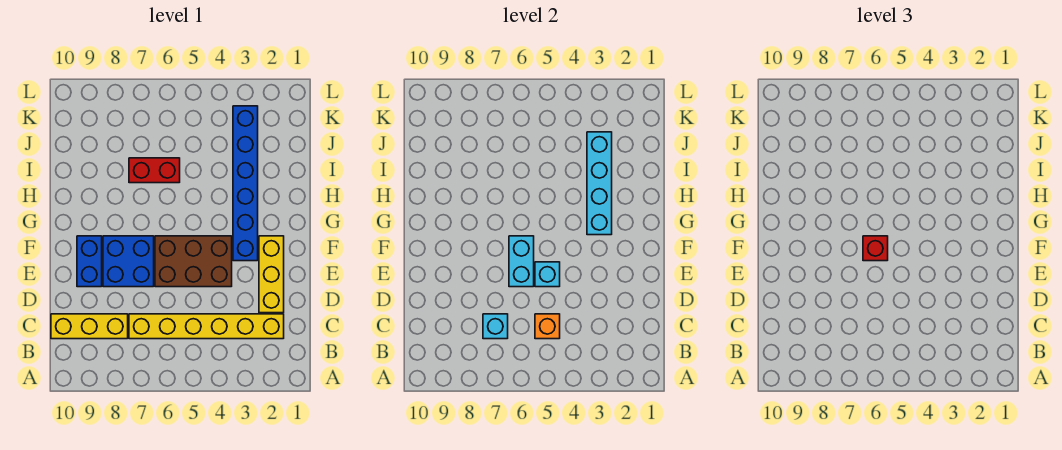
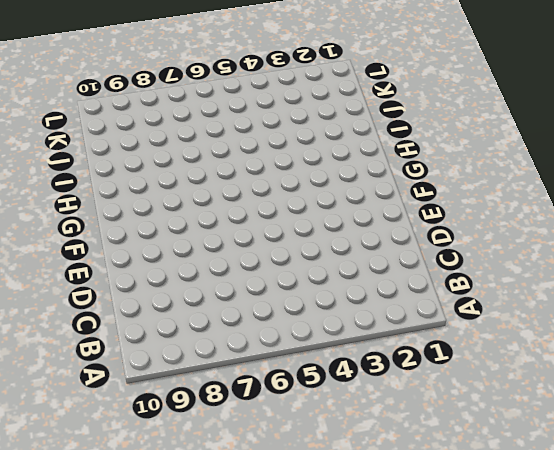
none -> yellow 1x6 brick [129,314,284,339]
none -> yellow 1x3 brick [51,314,128,339]
none -> yellow 1x3 brick [259,236,284,313]

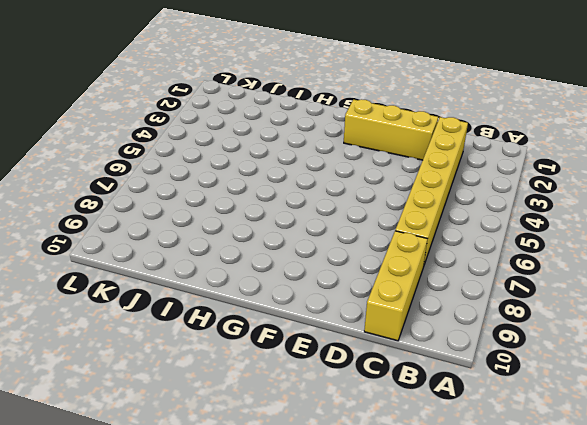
none -> brown 2x3 brick [155,236,232,287]
none -> blue 2x2 brick [103,236,154,287]
none -> blue 1x2 brick [77,236,102,287]

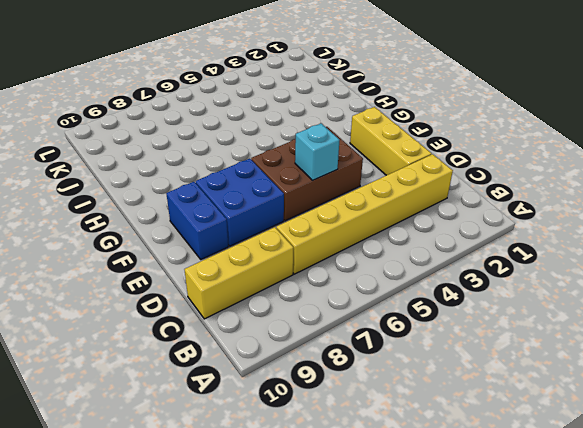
none -> blue 1x6 brick [233,106,258,261]
none -> red 1x2 brick [129,158,180,183]
none -> orange 1x1 brick [535,314,560,339]

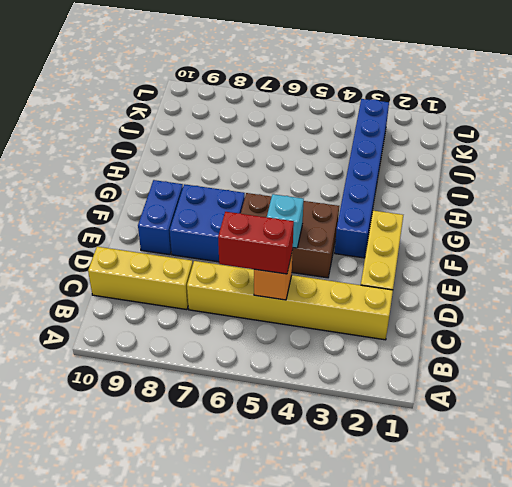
red 1x2 brick [218,212,294,274] -> red 1x2 brick moved to [129,158,180,183]
none -> cyan 1x1 brick [483,314,508,339]
none -> cyan 1x2 brick [509,236,534,287]
none -> cyan 1x4 brick [587,132,612,235]

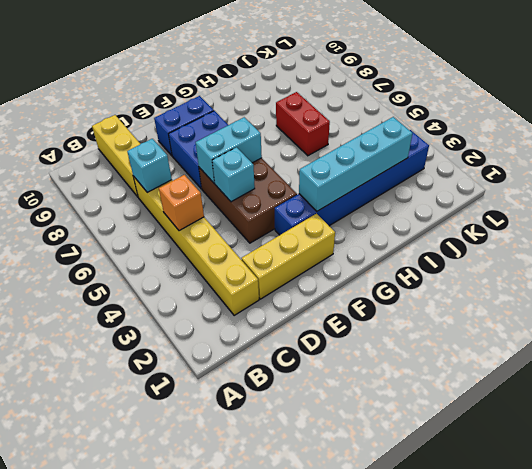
none -> red 1x1 brick [863,236,888,261]

